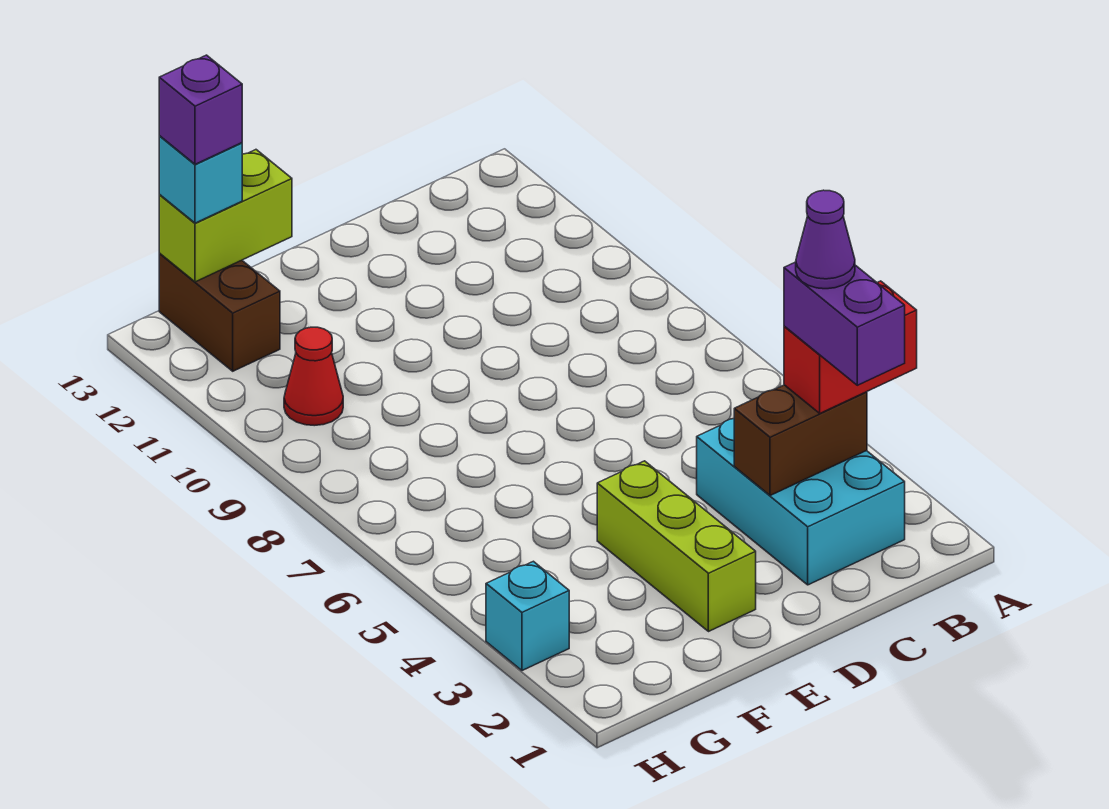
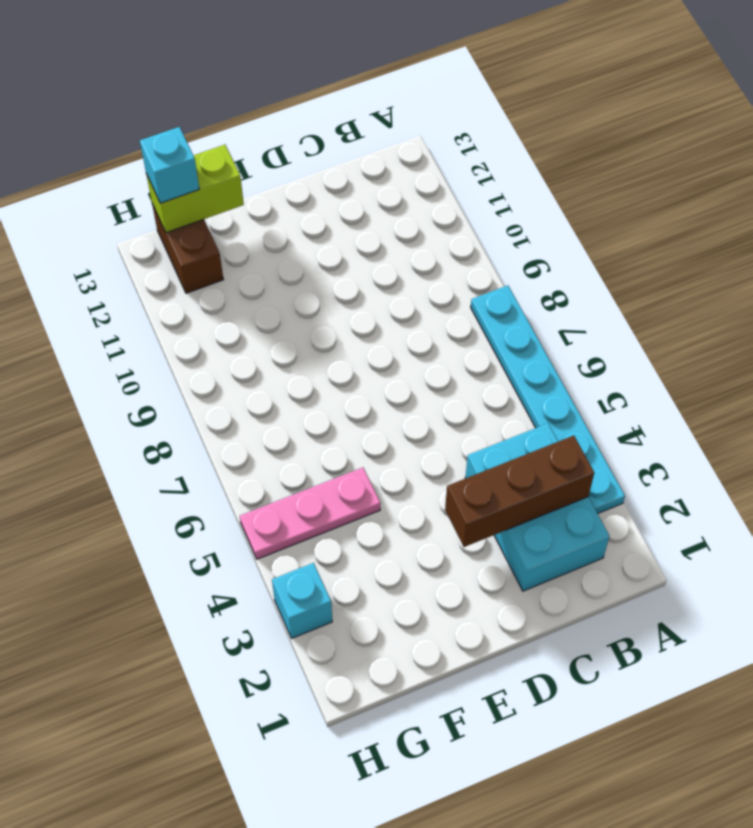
cyan 1x6 plate [471,285,625,514] -> none
brown 1x3 brick [445,436,594,547] -> brown 1x2 brick [734,385,867,496]
pink 1x3 plate [240,468,381,559] -> none
none -> lime 1x3 brick [597,461,756,632]
none -> red 1x1 cone [284,327,343,426]
none -> red 1x2 brick [784,281,917,413]

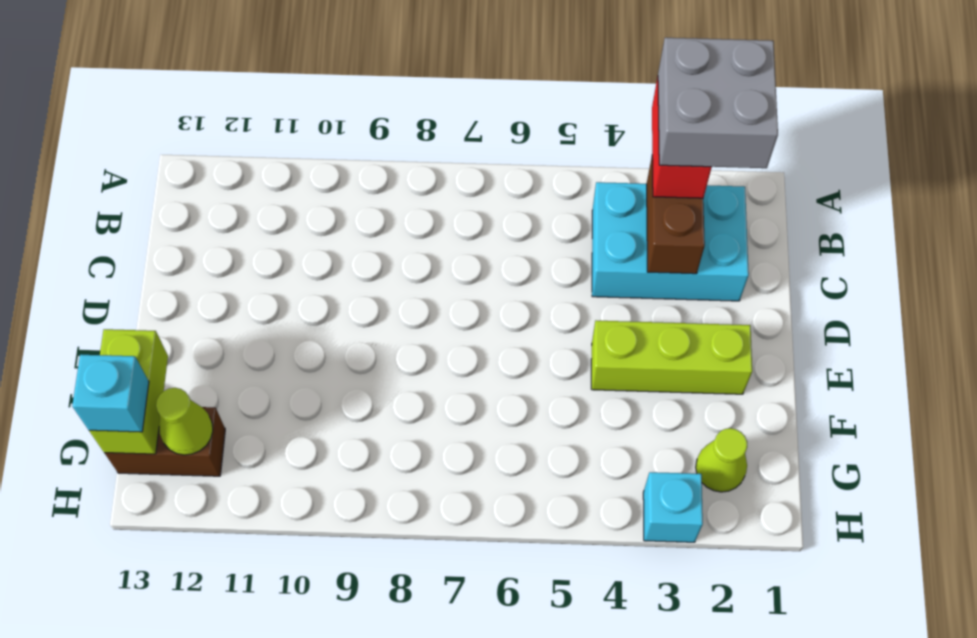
grey 2x2 brick [658,38,778,168] -> purple 1x2 brick [784,262,905,385]
lime 1x1 cone [696,428,747,492] -> none
lime 1x1 cone [156,388,213,455] -> none
none -> red 1x1 cone [284,327,343,426]
none -> purple 1x1 brick [159,55,242,164]
none -> purple 1x1 cone [796,190,855,289]

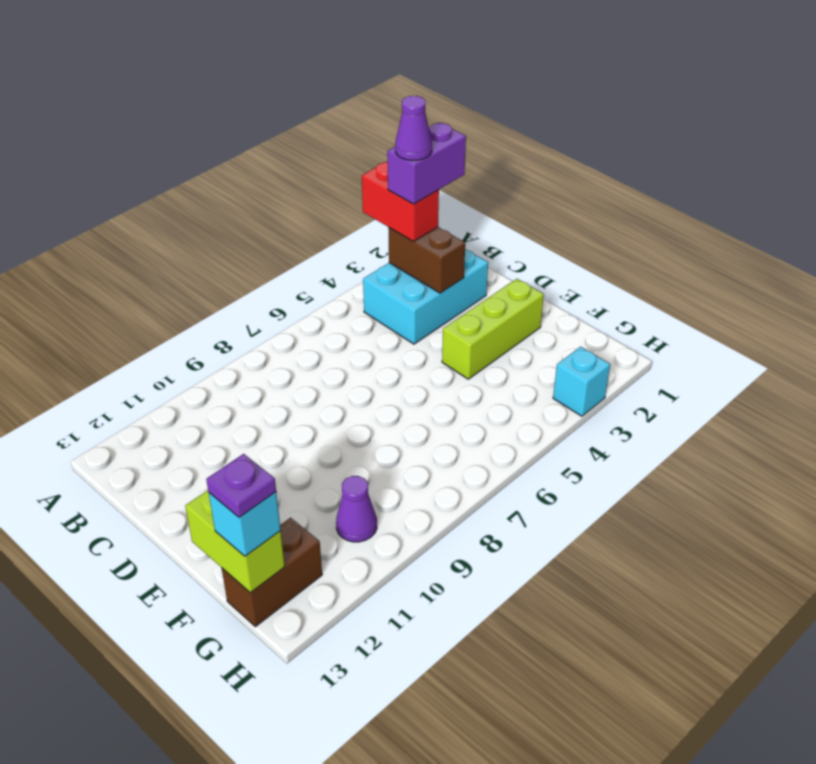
purple 1x1 cone [336,476,377,542] -> red 1x1 cone [284,327,343,426]
purple 1x1 plate [206,454,276,517] -> purple 1x1 brick [159,55,242,164]

